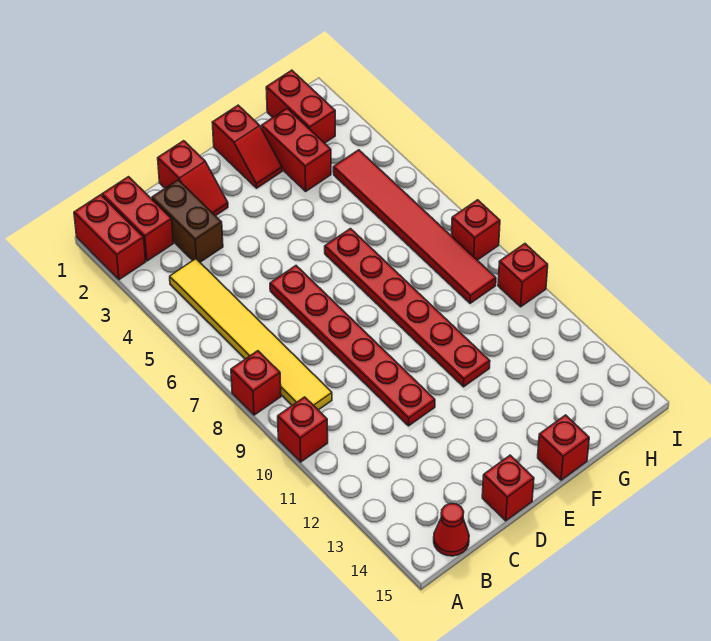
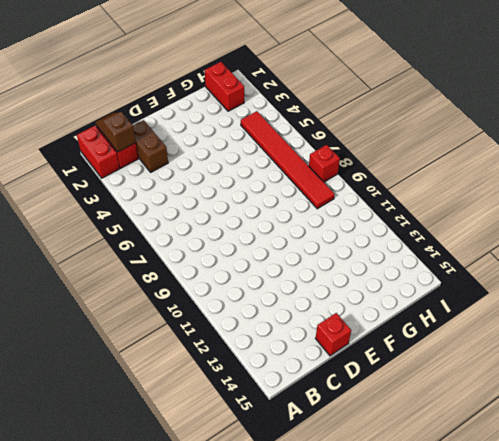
brown 1x2 slope [95,112,136,152] -> none
none -> red 1x1 brick [231,351,281,415]
none -> red 1x1 brick [278,397,328,462]
none -> yellow 1x6 tile [170,259,332,410]

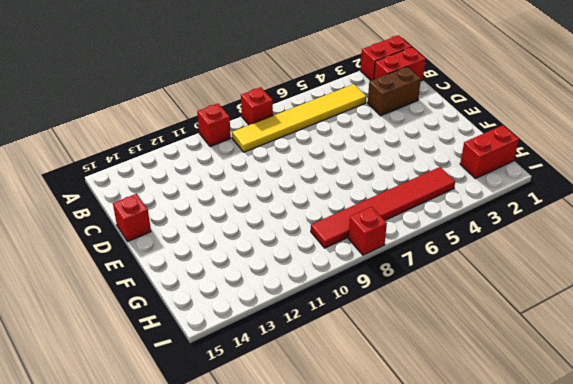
none -> red 1x1 cone [434,504,469,556]
none -> red 1x2 slope [158,141,228,216]
none -> red 1x6 plate [270,266,435,426]

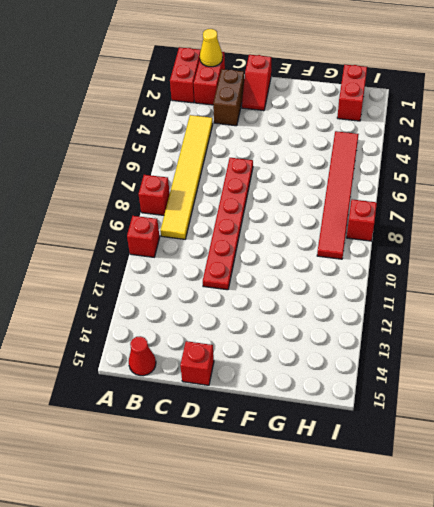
yellow 1x1 cone [200,29,223,67] -> none
none -> red 1x2 slope [212,105,282,188]
none -> red 1x6 plate [325,229,490,387]
none -> red 1x1 brick [538,415,589,480]

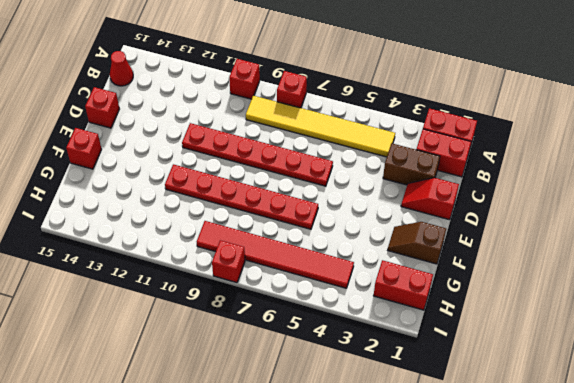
brown 1x2 slope [388,222,446,264] -> red 1x2 slope [212,105,282,188]
none -> red 1x2 brick [262,109,331,191]
none -> red 1x1 brick [498,244,548,307]

